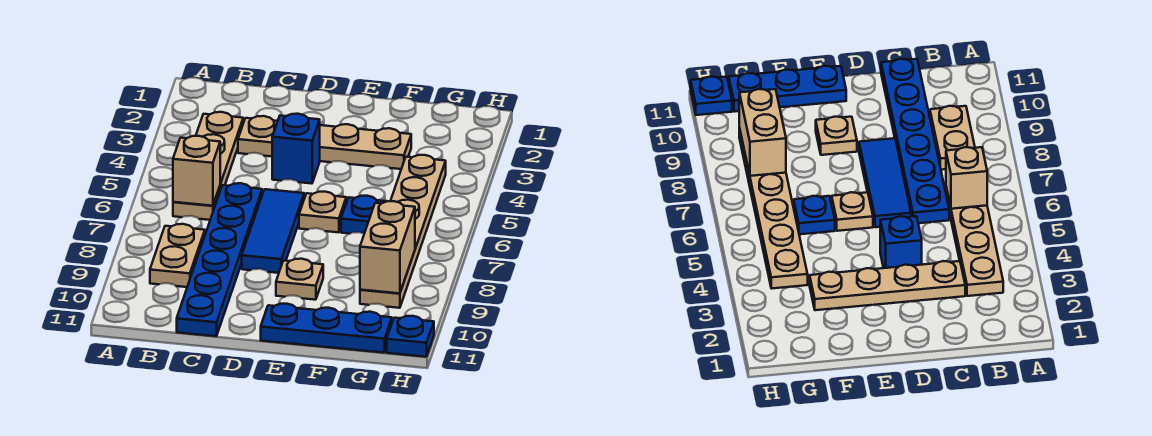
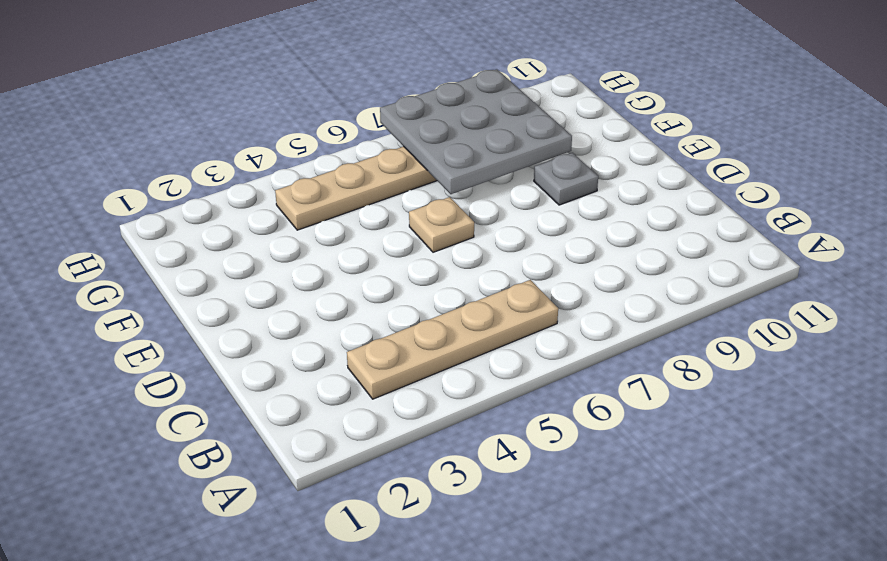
grey 1x1 plate [534,153,598,205] -> tan 1x1 plate [276,259,323,300]
grey 3x3 plate [380,69,572,194] -> tan 1x2 brick [360,201,415,293]
none -> tan 1x2 plate [150,224,205,287]
none -> tan 1x4 plate [238,116,411,169]
none -> blue 1x6 plate [177,183,262,336]

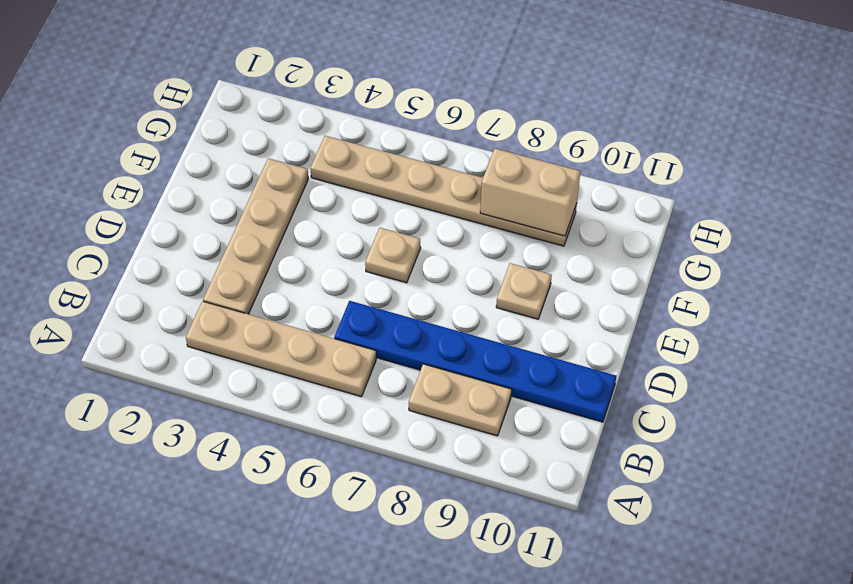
none -> blue 1x1 brick [272,114,320,184]
none -> blue 1x3 tile [242,189,304,273]
none -> blue 1x3 plate [261,304,392,353]

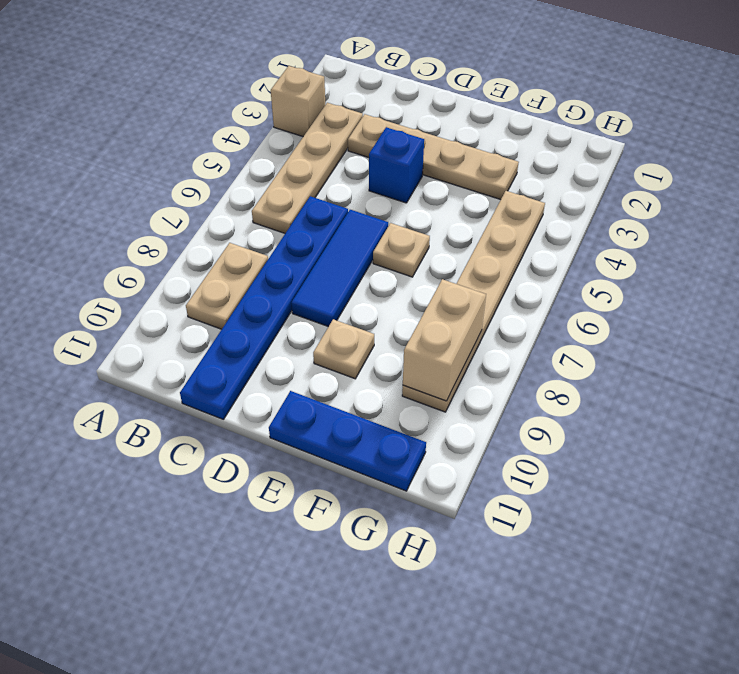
tan 1x1 brick [271,66,325,136] -> tan 1x1 brick moved to [173,136,220,206]
none -> blue 1x1 plate [341,196,387,234]
none -> blue 1x1 plate [387,316,434,357]

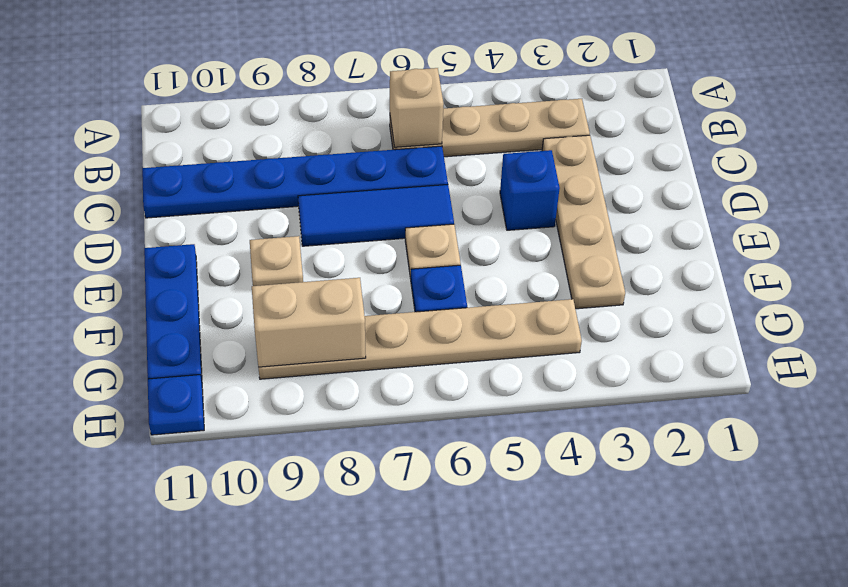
none -> tan 1x2 plate [150,224,205,287]

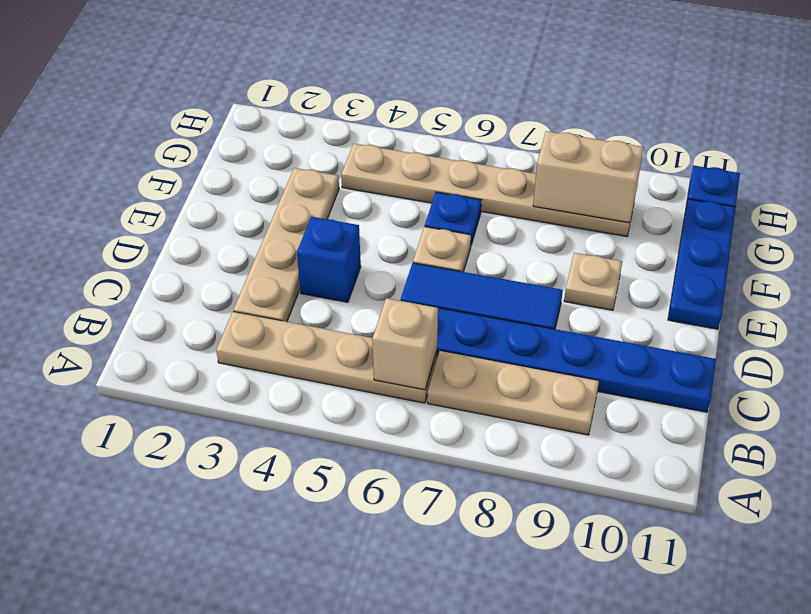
tan 1x3 plate [428,351,599,435] -> tan 1x2 plate [150,224,205,287]

